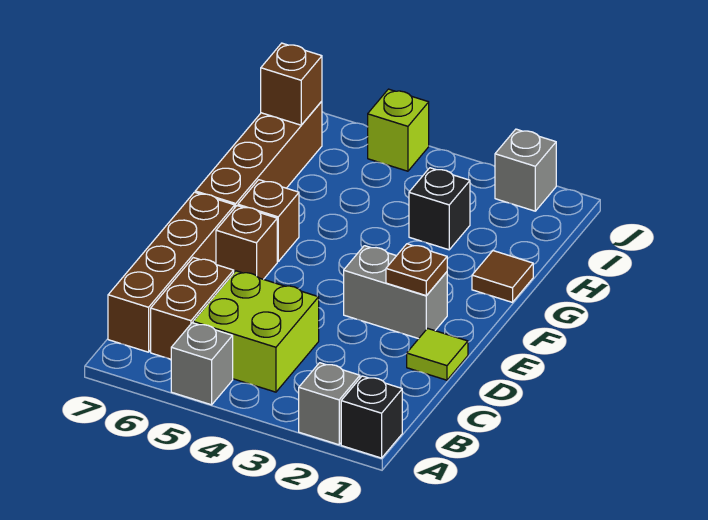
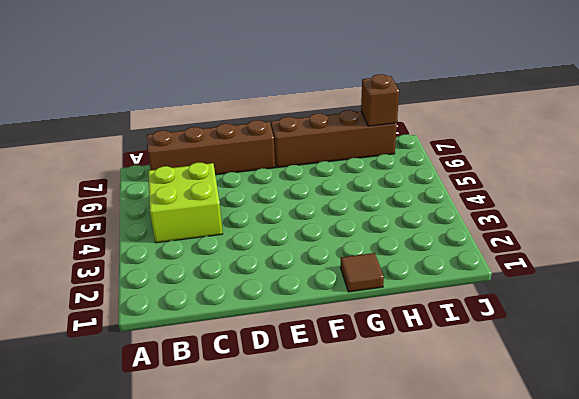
none -> black 1x1 brick [341,376,402,458]
none -> grey 1x1 brick [299,363,360,445]
none -> grey 1x1 brick [171,323,233,405]

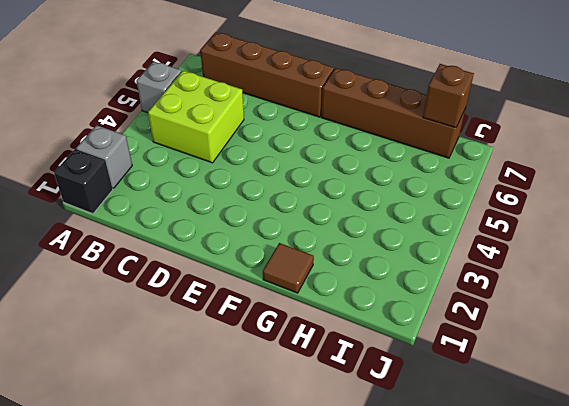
none -> brown 1x2 brick [151,258,234,359]
none -> lime 1x1 tile [407,328,468,380]
none -> grey 1x2 brick [344,246,447,339]

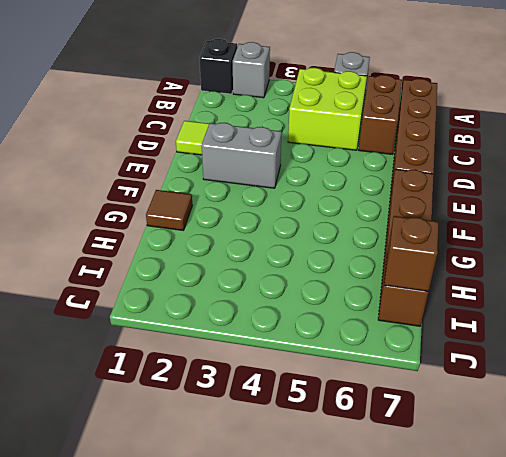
none -> brown 1x1 brick [216,206,277,279]
none -> brown 1x1 brick [238,180,299,262]
none -> black 1x1 brick [409,168,470,250]

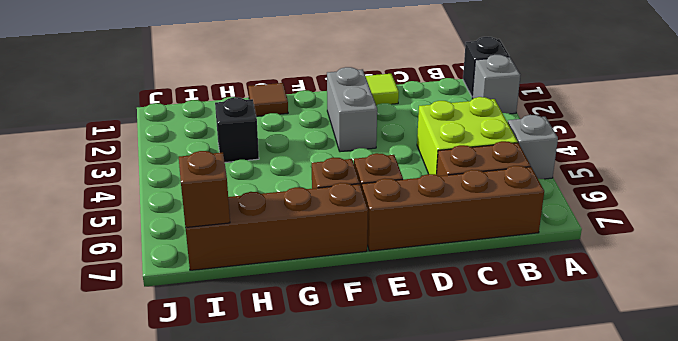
none -> grey 1x1 brick [495,129,556,211]
none -> lime 1x1 brick [368,89,429,171]
none -> brown 1x1 plate [386,244,447,296]

